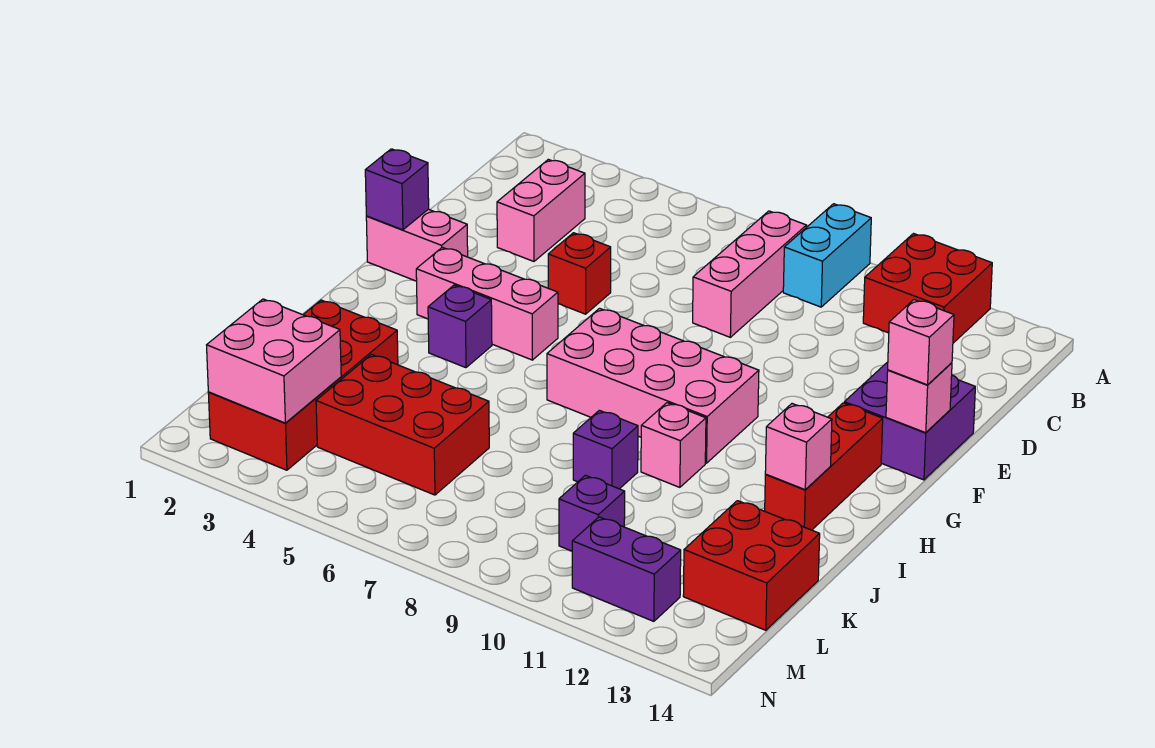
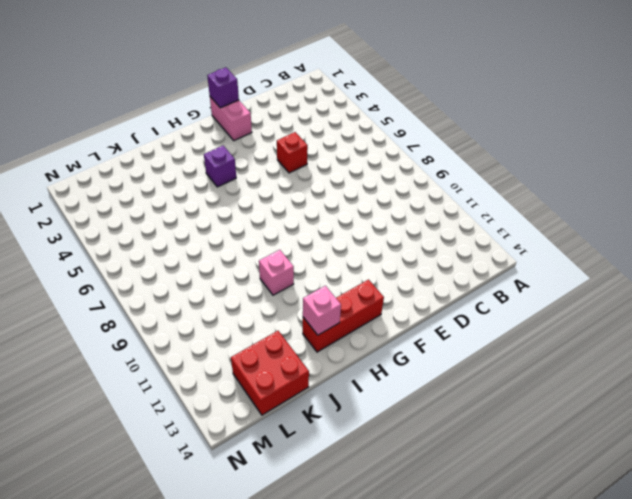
none -> cyan 1x2 brick [783,204,871,307]
none -> red 2x2 brick [863,234,992,343]
none -> pink 1x3 brick [693,211,807,337]

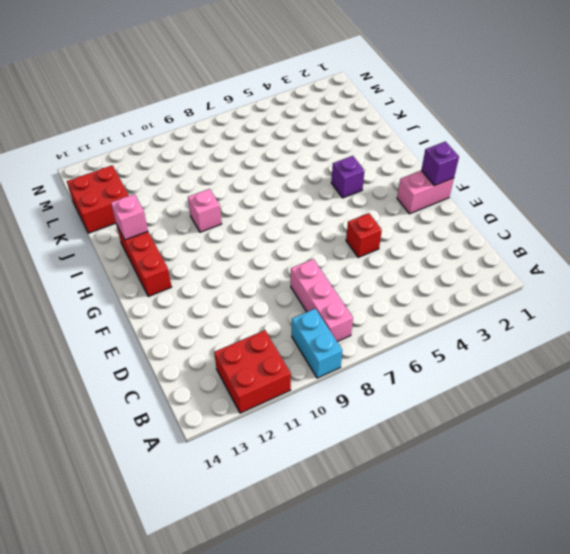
none -> pink 1x2 brick [497,159,585,261]
none -> purple 2x2 brick [844,362,975,480]
none -> pink 1x3 brick [416,247,558,360]

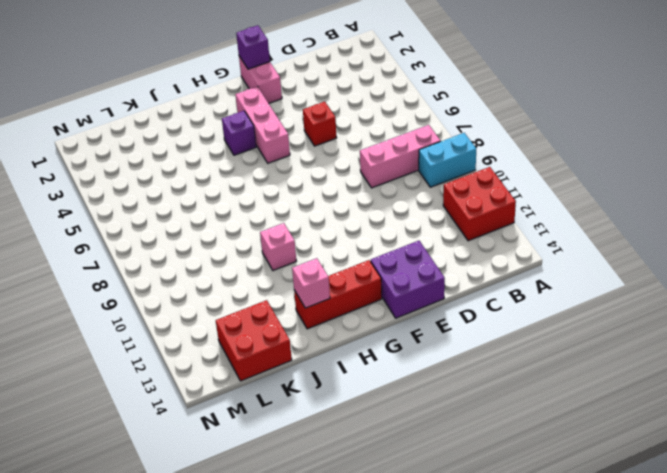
none -> pink 1x2 brick [497,159,585,261]
none -> pink 2x4 brick [547,308,759,463]
none -> red 2x4 brick [208,300,398,470]

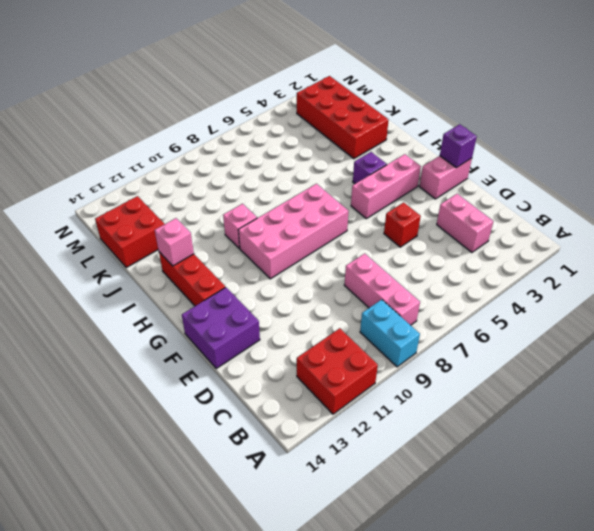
none -> purple 1x1 brick [573,410,638,489]
none -> red 2x3 brick [316,354,489,495]
none -> purple 1x1 brick [559,475,625,551]

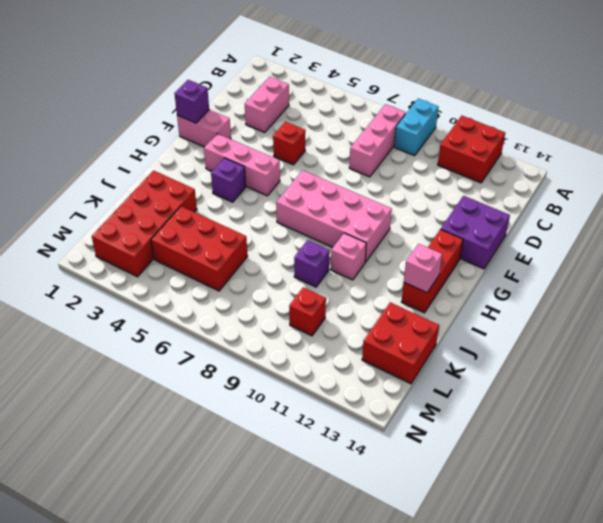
red 1x1 brick [289,287,326,336] -> purple 1x1 brick [559,475,625,551]
none -> purple 1x2 brick [572,517,681,621]
none -> pink 1x1 brick [886,363,952,433]
none -> pink 2x2 brick [207,299,341,423]

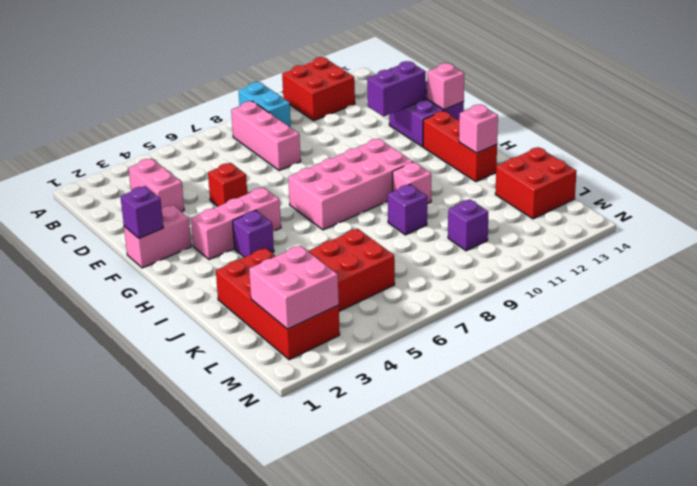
purple 1x2 brick [367,61,426,117] -> purple 1x2 brick moved to [572,517,681,621]
none -> pink 1x1 brick [888,300,954,385]

